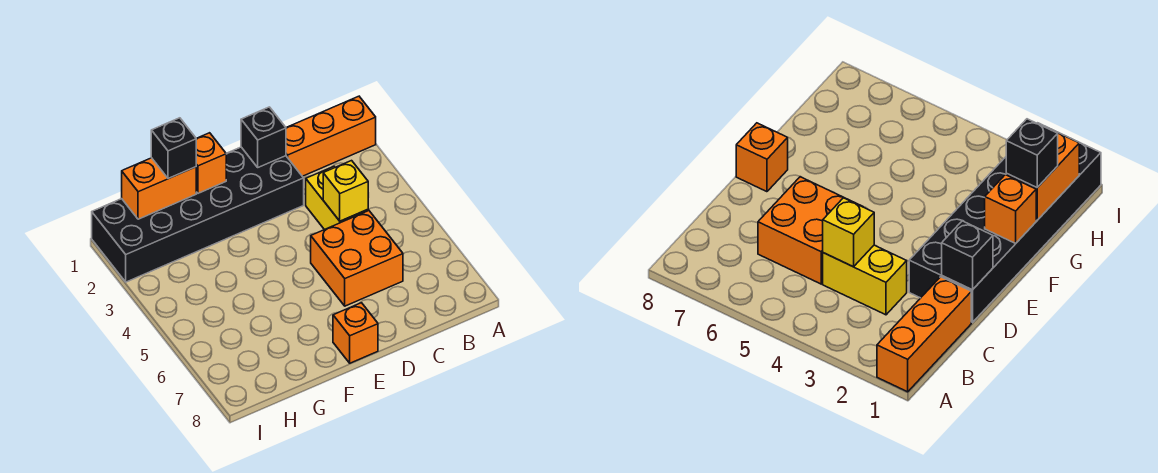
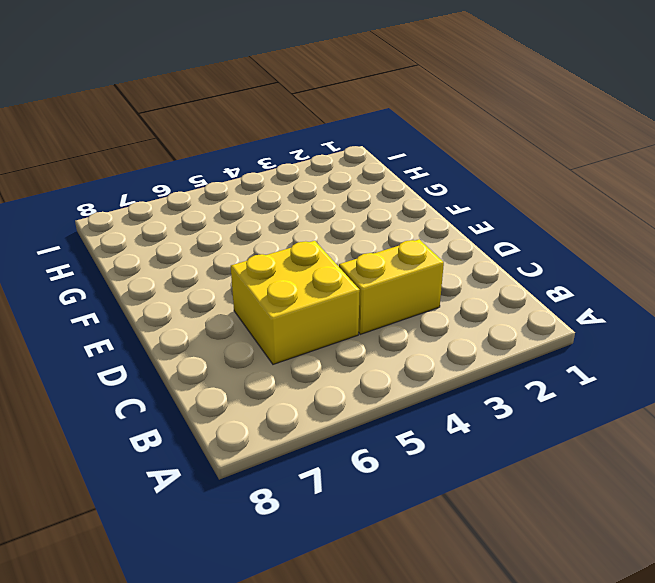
yellow 2x2 brick [231,241,360,364] -> orange 2x2 brick [311,211,403,306]
none -> orange 1x3 brick [286,96,376,176]
none -> black 2x6 brick [92,147,304,282]

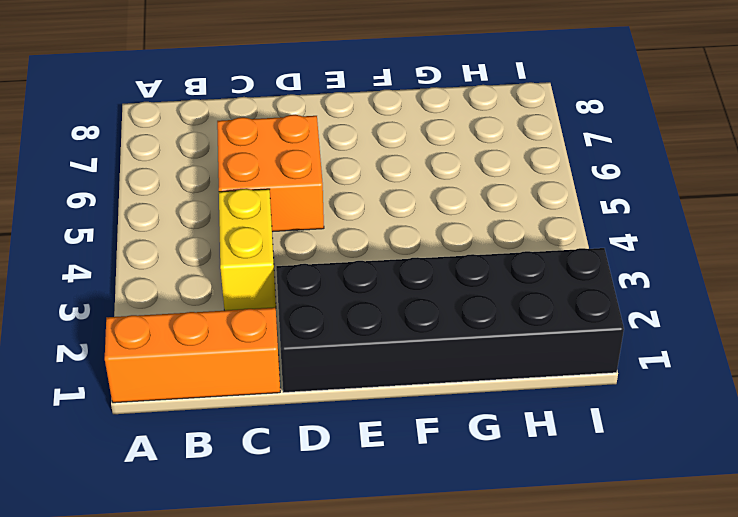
none -> orange 1x1 brick [333,303,378,363]
none -> yellow 1x1 brick [323,161,368,221]

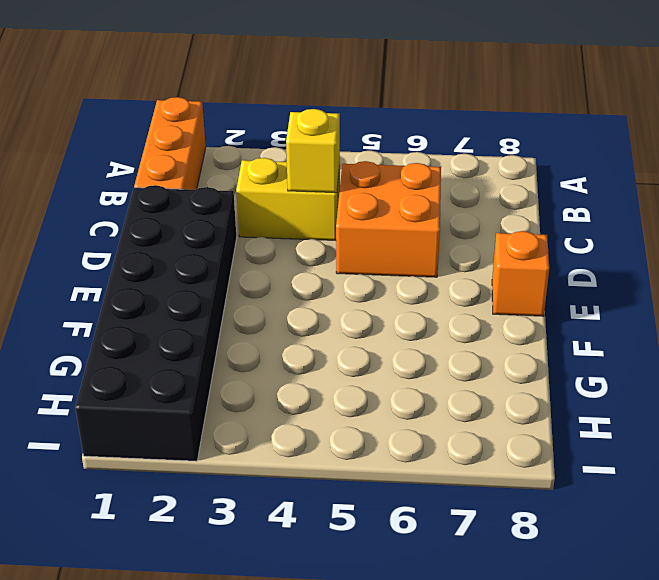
none -> black 1x1 brick [241,107,286,167]
none -> orange 1x1 brick [196,133,226,193]

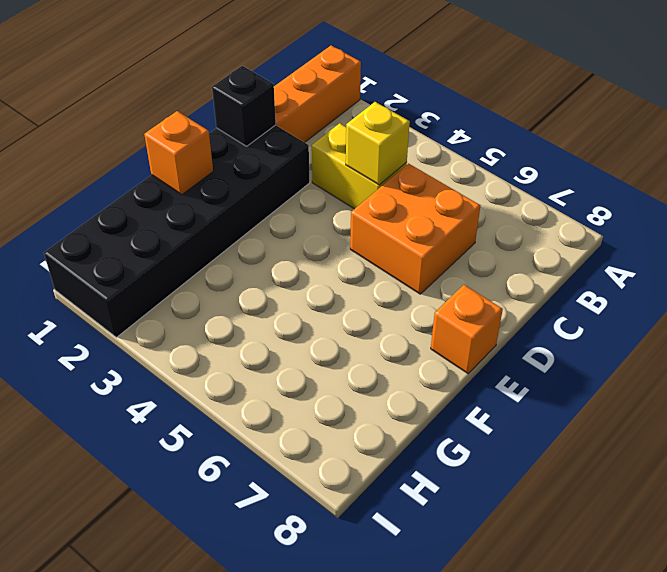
none -> orange 1x2 brick [122,158,196,219]
none -> black 1x1 brick [151,118,196,179]

